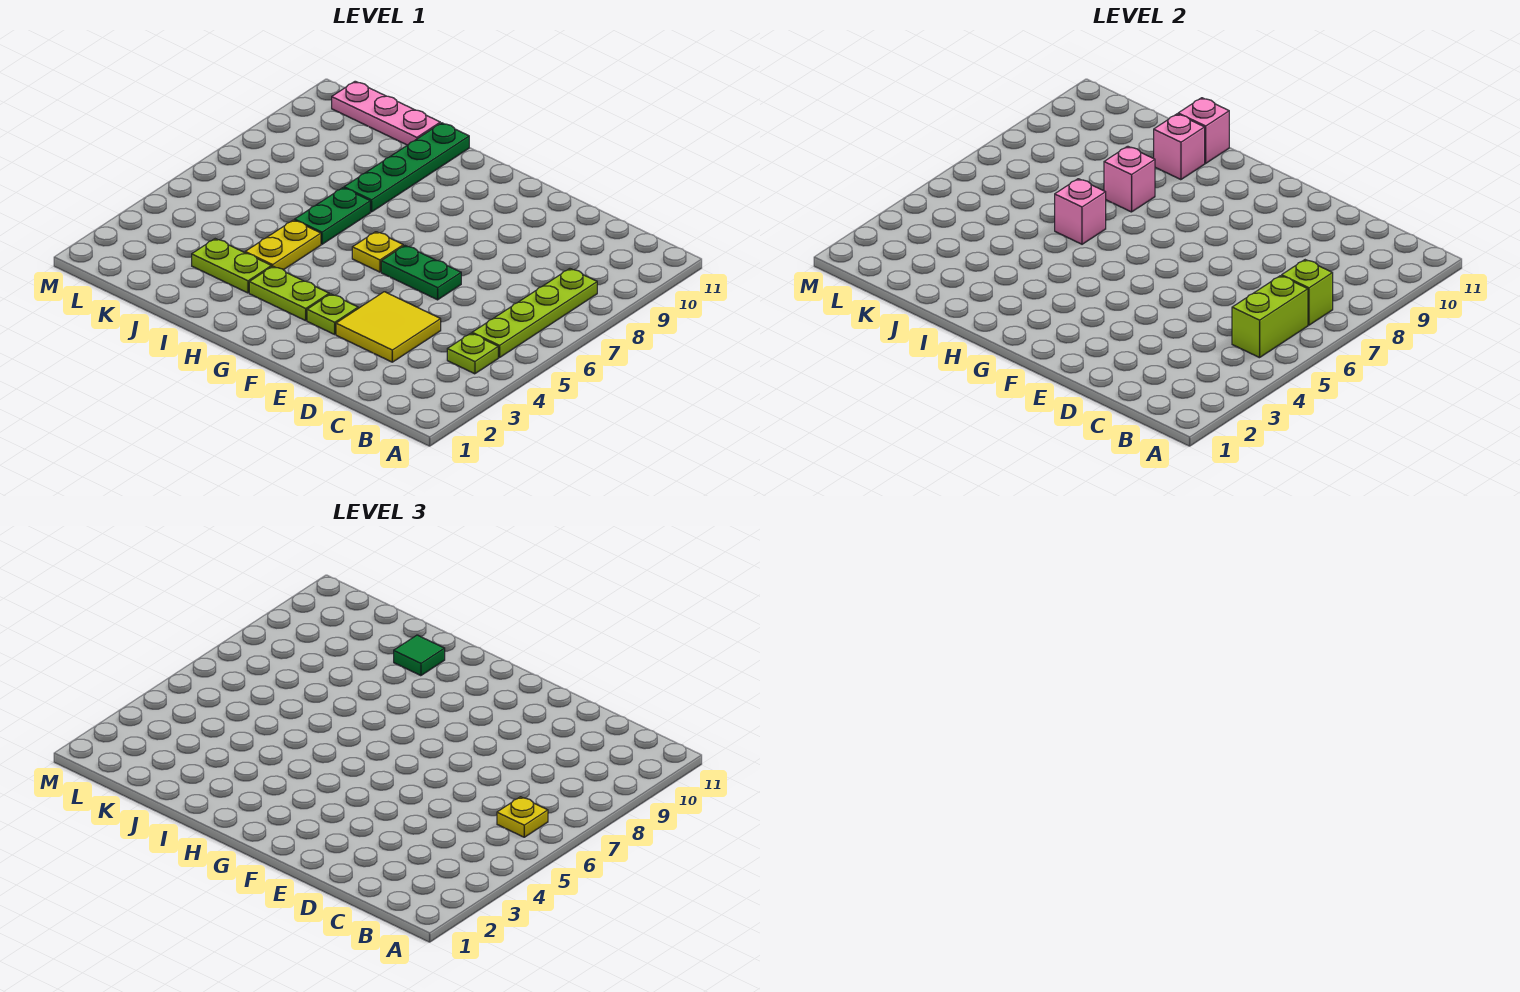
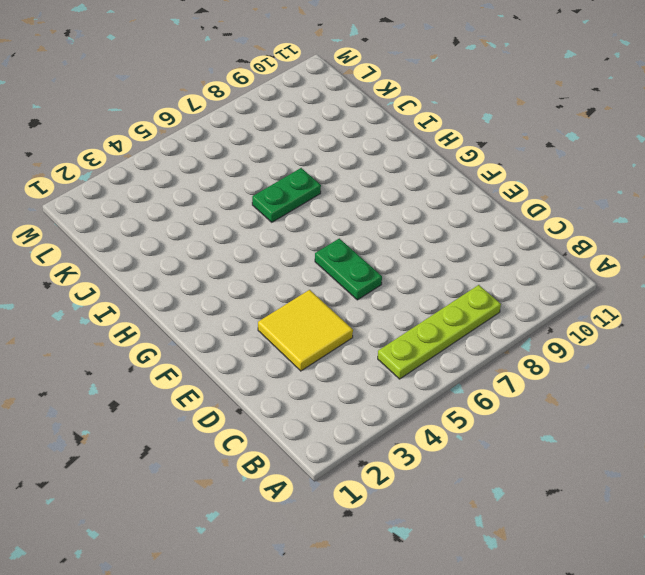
none -> lime 1x1 plate [447,333,498,374]
none -> lime 1x1 plate [307,294,358,334]
none -> lime 1x2 plate [249,266,329,321]

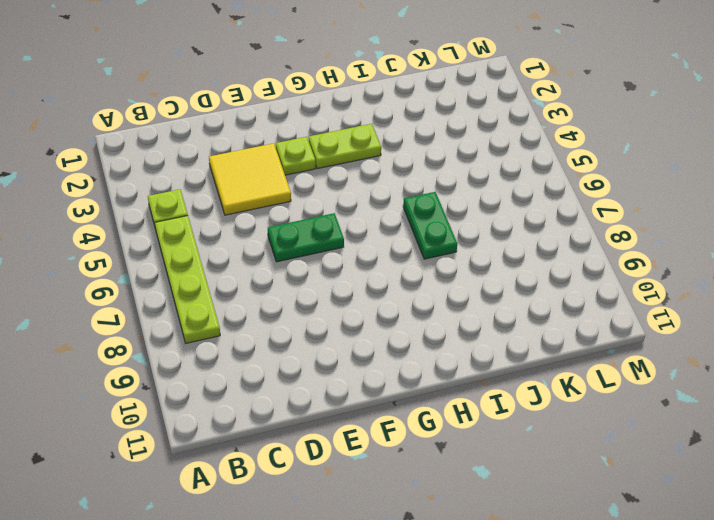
none -> yellow 1x1 plate [352,232,403,272]
none -> lime 1x2 plate [192,239,271,293]
none -> yellow 1x2 plate [245,220,321,270]

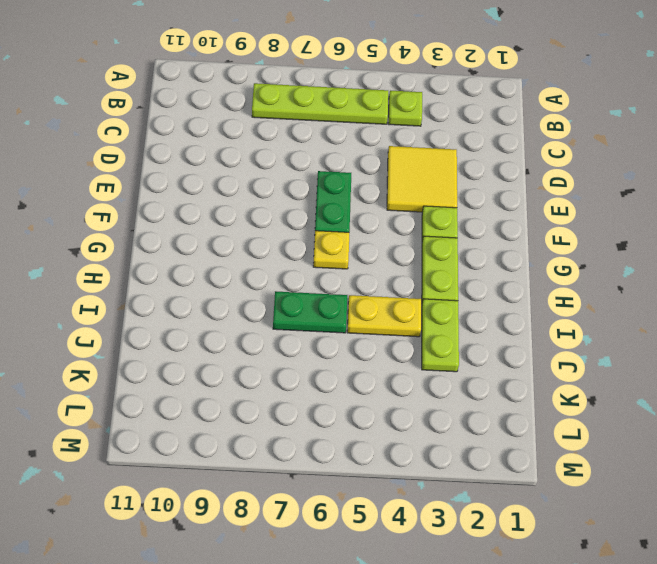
none -> green 1x4 plate [344,123,469,212]
none -> pink 1x3 plate [332,81,440,145]
none -> lime 1x2 brick [1232,276,1308,358]

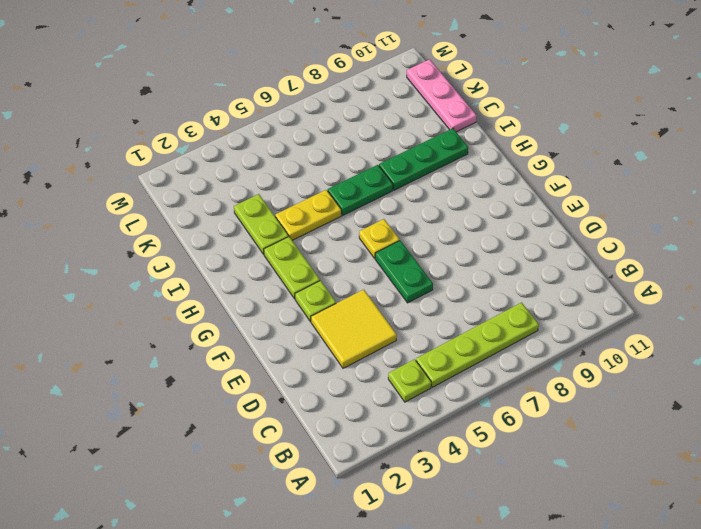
green 1x3 plate [379,128,468,190] -> green 1x4 plate [344,123,469,212]
none -> lime 1x2 brick [1232,276,1308,358]
none -> lime 1x1 brick [1282,260,1333,325]
none -> pink 1x1 brick [1055,179,1106,244]

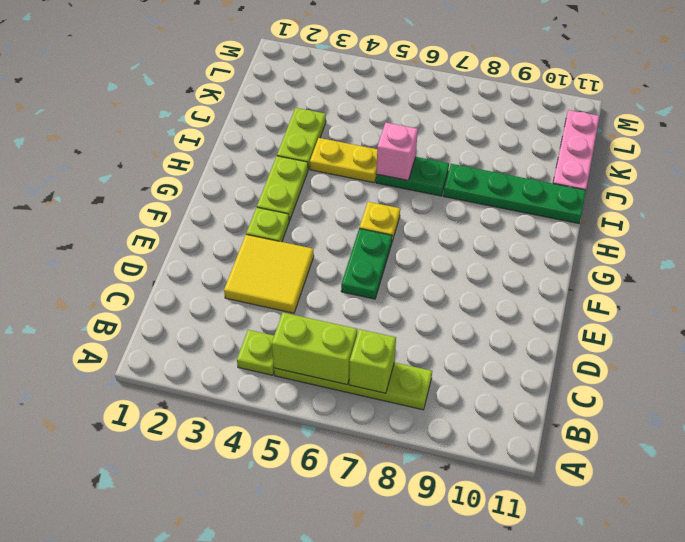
none -> pink 1x1 brick [1104,146,1155,212]
none -> pink 1x1 brick [1154,114,1205,180]
none -> pink 1x1 brick [1178,98,1229,163]

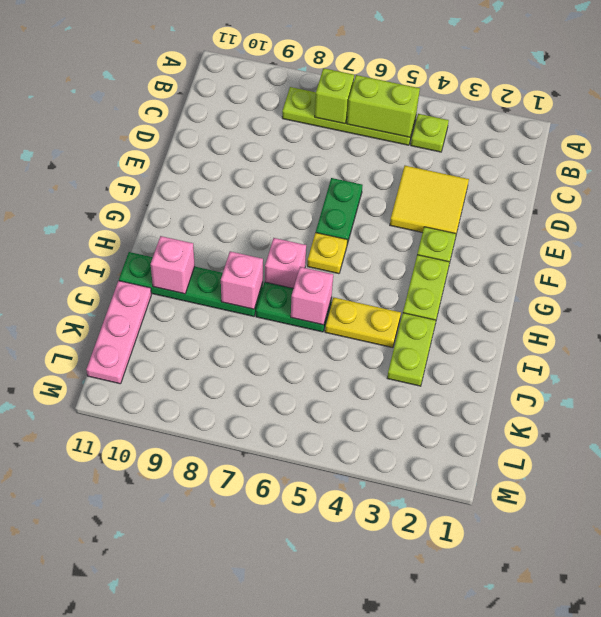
pink 1x1 brick [265,238,306,288] -> pink 1x1 brick moved to [1178,98,1229,163]
none -> yellow 1x1 plate [497,797,548,837]
none -> green 1x1 tile [394,635,445,676]

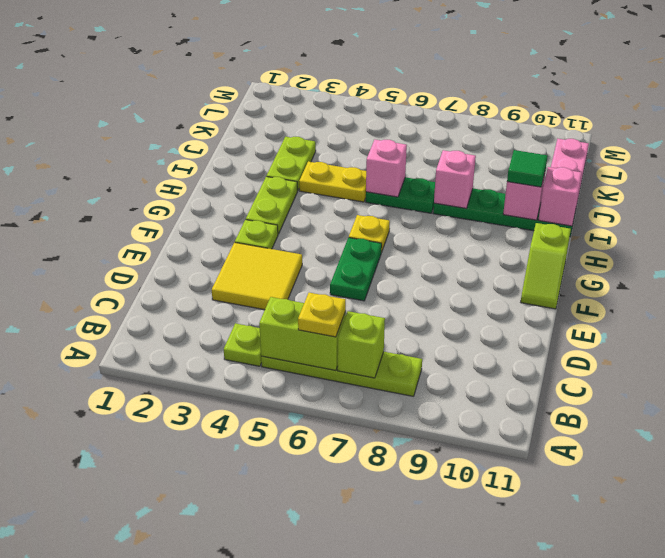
lime 1x2 slope [521,223,571,309] -> none

